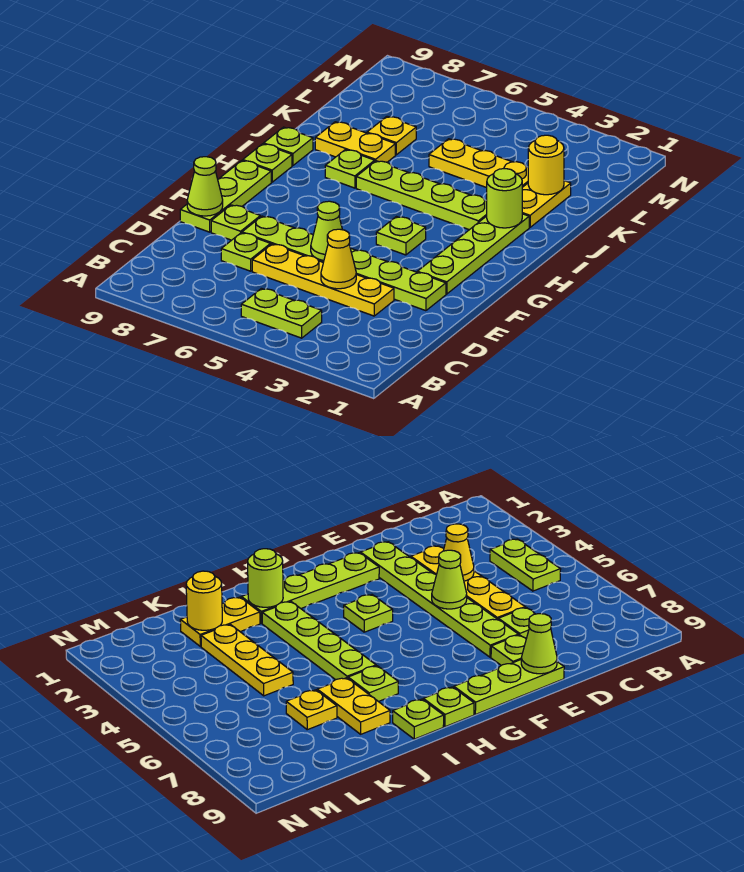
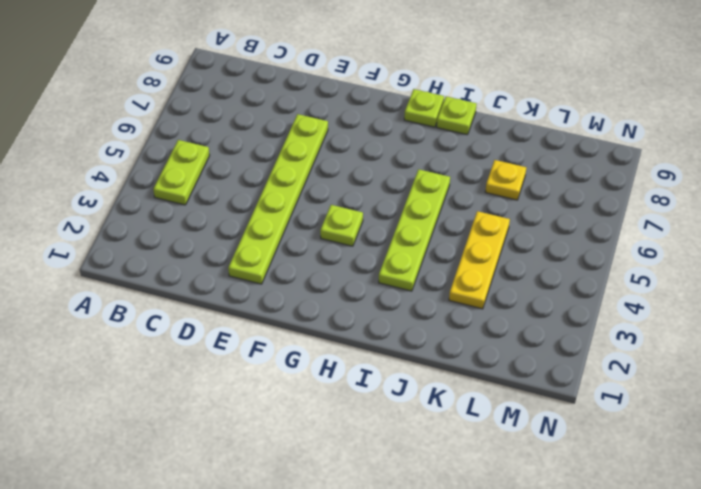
none -> yellow 1x4 plate [252,244,394,316]
none -> lime 1x1 plate [221,233,271,271]
none -> lime 1x1 plate [211,205,260,240]

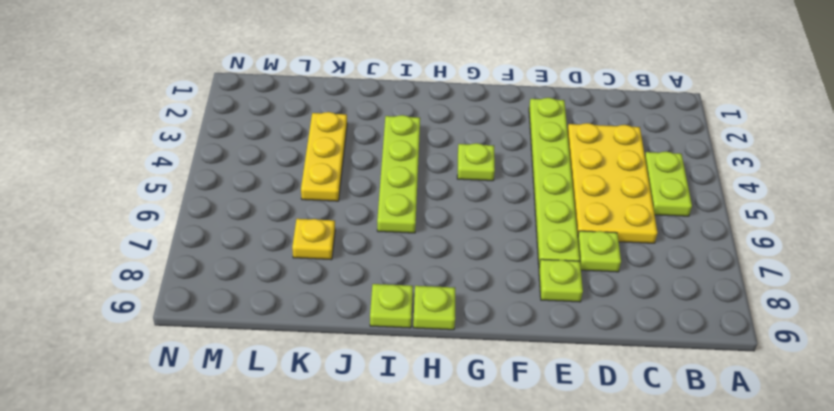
yellow 2x4 plate [567,123,658,243] -> yellow 1x4 plate [252,244,394,316]
none -> lime 1x3 plate [180,160,271,232]
none -> lime 1x4 plate [417,214,529,294]
none -> lime 1x1 plate [325,150,375,188]

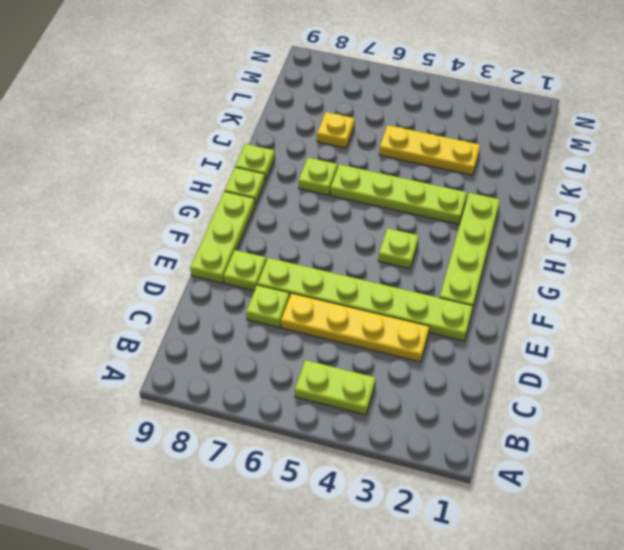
none -> yellow 1x2 plate [522,181,571,227]
none -> yellow 1x2 plate [315,122,395,162]
none -> yellow 1x1 cone [321,229,356,289]

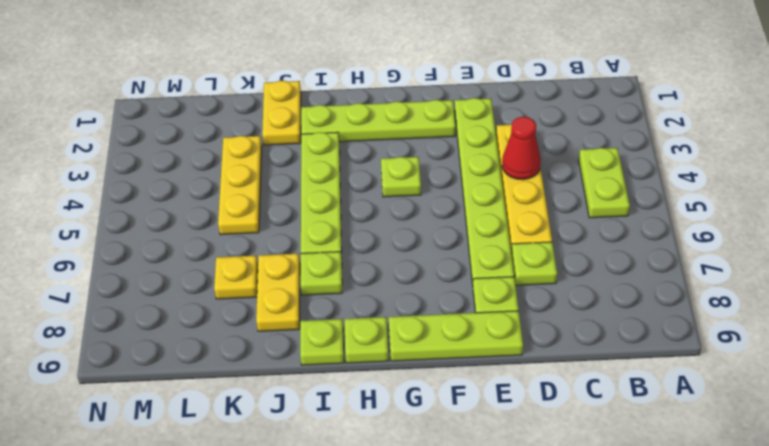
red 1x1 cone [502,117,541,180] -> yellow 1x1 cone [321,229,356,289]
yellow 1x2 plate [262,80,301,145] -> yellow 1x2 plate turned to [522,181,571,227]
none -> lime 1x1 cone [311,201,342,261]
none -> lime 1x1 cone [187,157,223,216]
none -> lime 1x1 round brick [487,169,522,228]

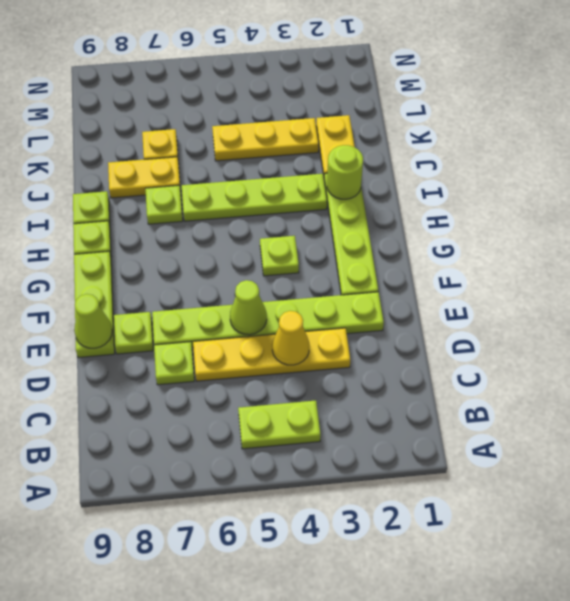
none -> yellow 1x1 round brick [528,135,564,195]

